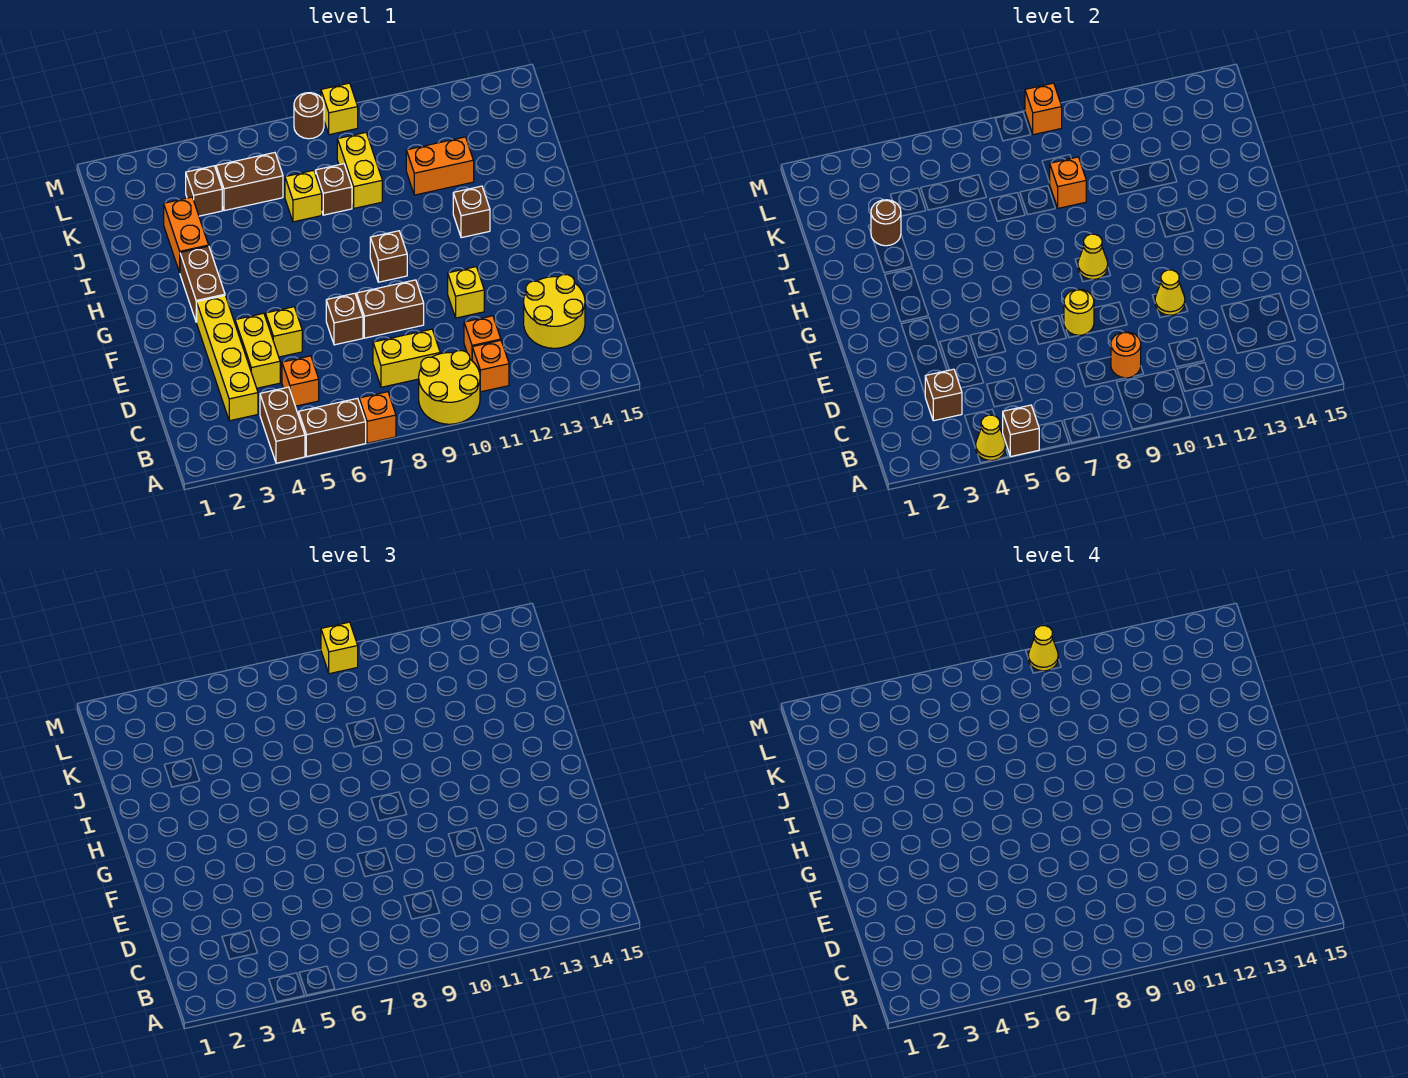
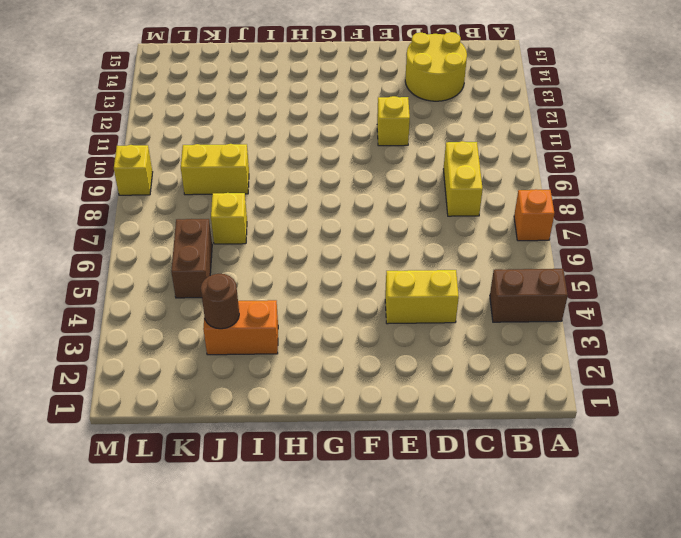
none -> brown 1x2 brick [299,398,366,456]
none -> yellow 2x2 round brick [419,351,480,424]
none -> orange 1x1 brick [472,340,509,392]
none -> yellow 1x4 brick [197,296,258,421]

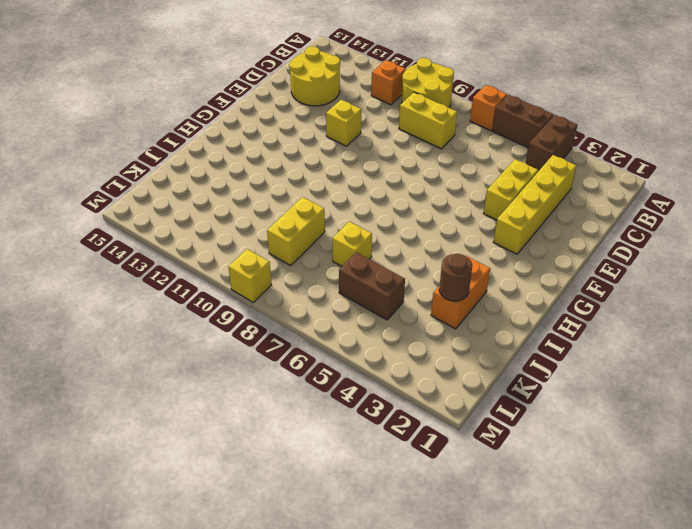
none -> orange 1x1 brick [282,356,319,406]
none -> orange 1x1 brick [464,316,501,360]
none -> yellow 1x1 brick [266,307,302,357]
none -> brown 1x1 brick [326,293,363,345]

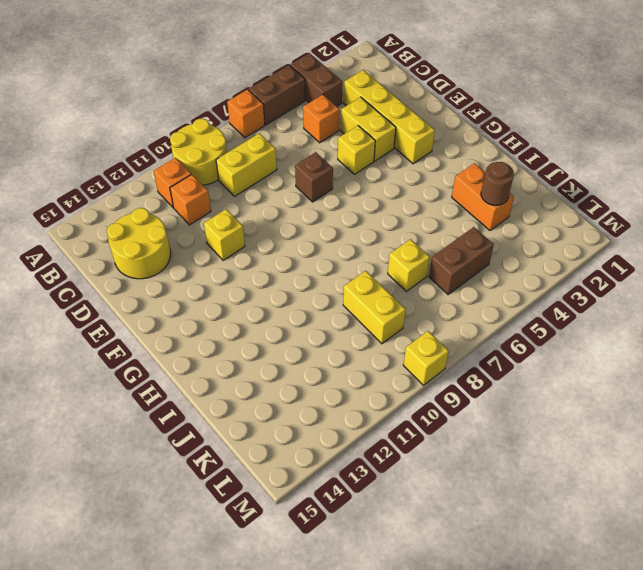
none -> brown 1x2 brick [357,280,424,338]
none -> brown 1x2 brick [180,246,225,322]
none -> brown 1x1 brick [370,231,407,282]
none -> brown 1x1 brick [453,186,490,238]

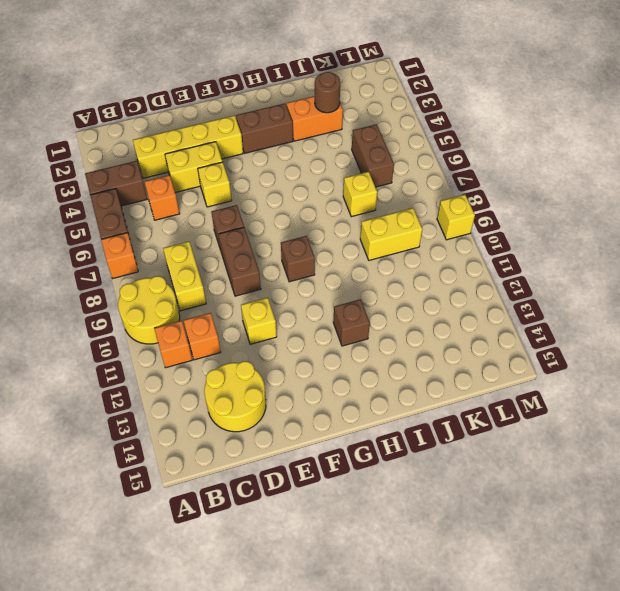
none -> brown 1x1 brick [315,164,352,215]
none -> orange 1x2 brick [406,137,474,195]
none -> brown 1x1 brick [186,166,222,216]
none -> brown 1x1 round brick [294,93,324,139]

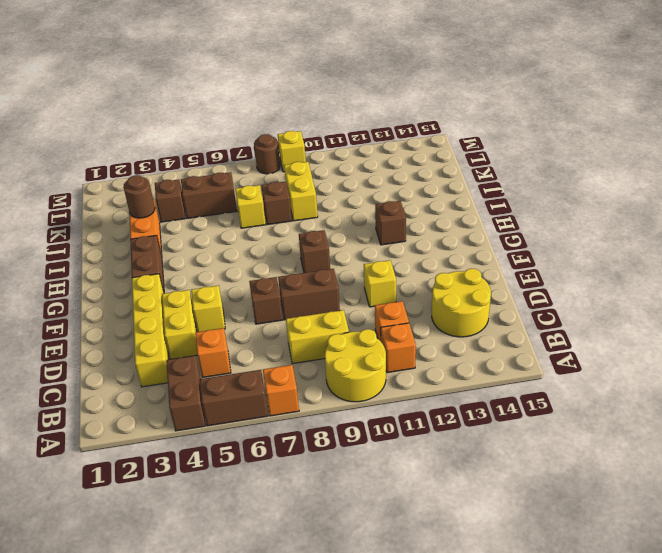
none -> orange 1x2 brick [406,137,474,195]
none -> yellow 1x1 cone [976,415,1006,460]
none -> brown 1x1 brick [1003,405,1039,456]
none -> brown 1x1 brick [925,369,962,421]

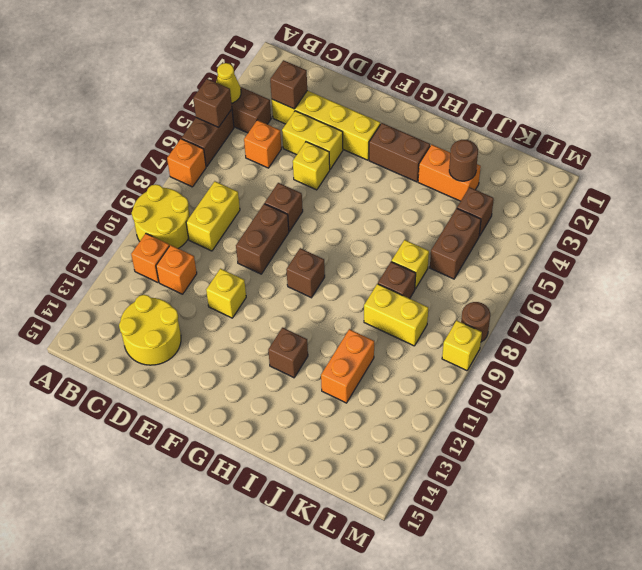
none -> orange 1x1 round brick [1111,332,1141,378]
none -> yellow 1x1 round brick [1064,289,1094,335]
none -> yellow 1x1 cone [1155,270,1185,315]
none -> yellow 1x1 cone [1078,234,1108,279]

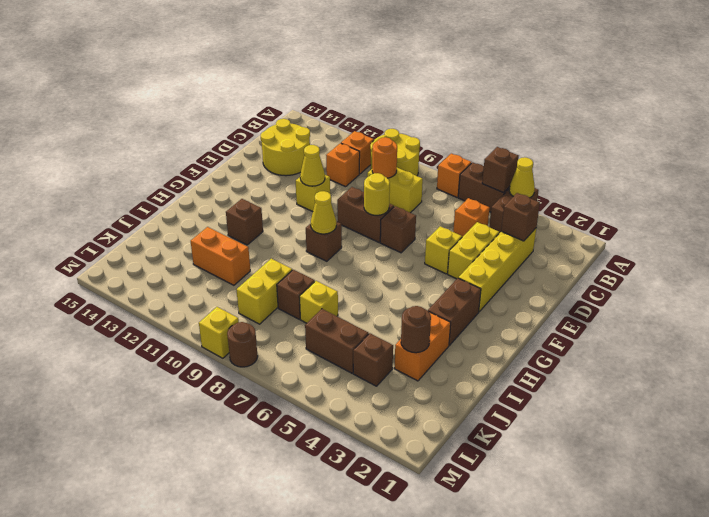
none -> orange 1x1 brick [1050,157,1086,208]
none -> orange 1x1 brick [1025,83,1062,135]
none -> yellow 1x1 brick [321,622,358,674]
none -> yellow 1x1 cone [1028,626,1058,671]

